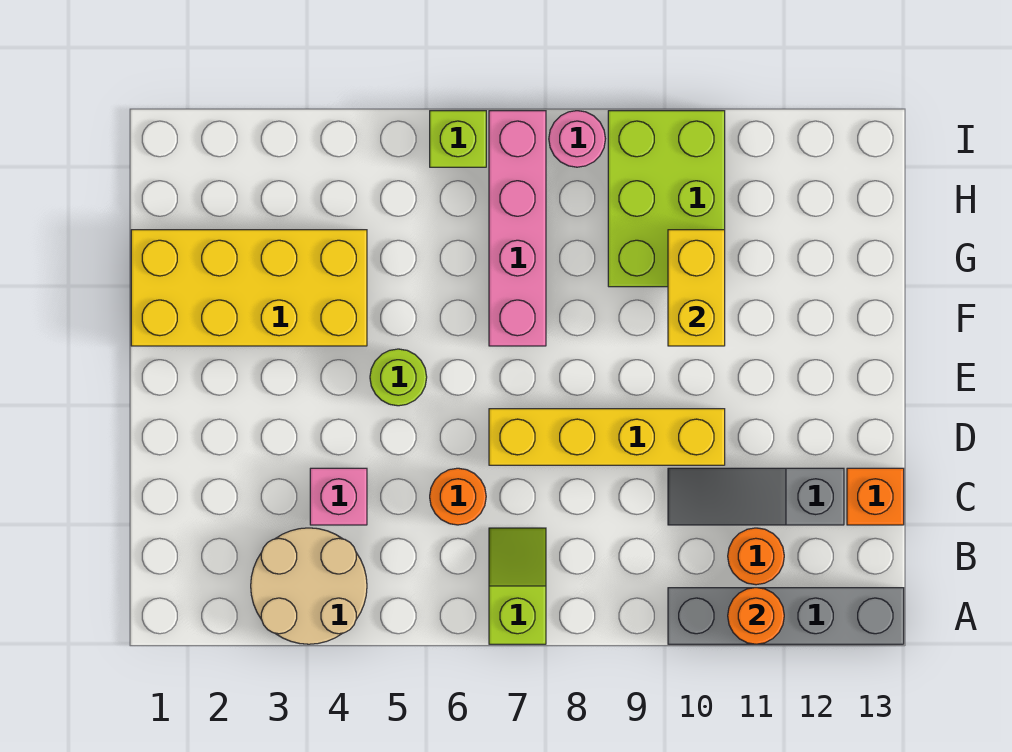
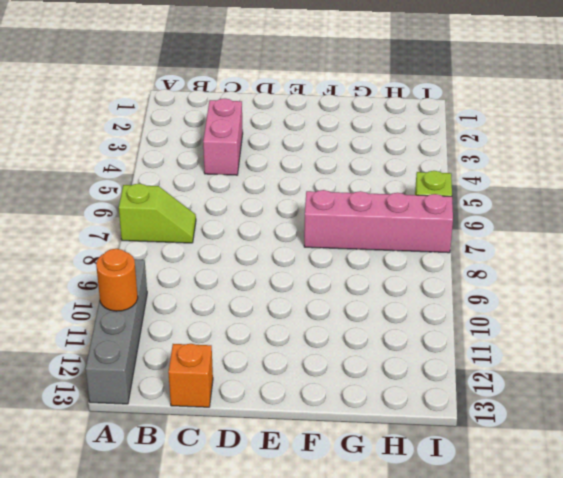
pink 1x2 brick [203,99,243,175] -> pink 1x1 brick [310,468,367,525]
none -> tan 2x2 round brick [251,528,367,644]
none -> orange 1x1 round brick [728,528,784,585]
none -> orange 1x1 round brick [430,468,486,525]

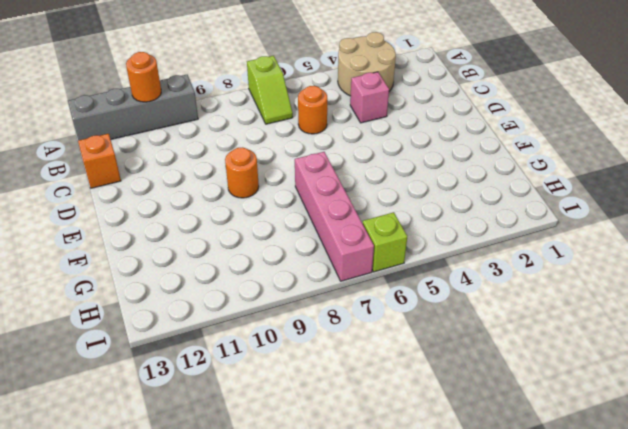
orange 1x1 round brick [225,147,259,198] -> orange 1x1 round brick moved to [728,528,784,585]
none -> grey 1x3 slope [668,468,844,525]
none -> yellow 1x4 brick [489,409,725,465]
none -> lime 1x1 round brick [370,349,427,406]

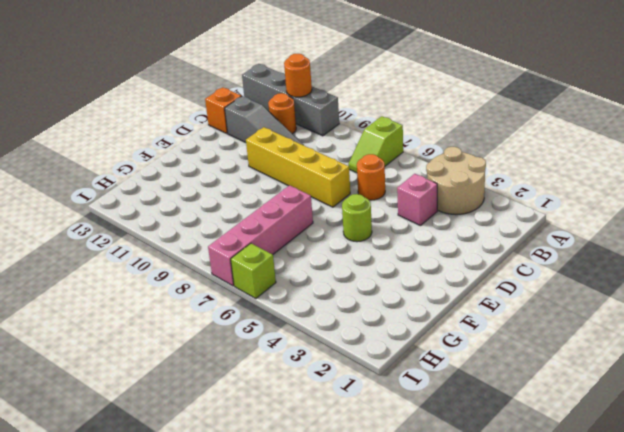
none -> yellow 2x4 brick [131,230,367,346]
none -> lime 2x3 brick [608,111,725,287]
none -> pink 1x1 round brick [549,111,605,167]

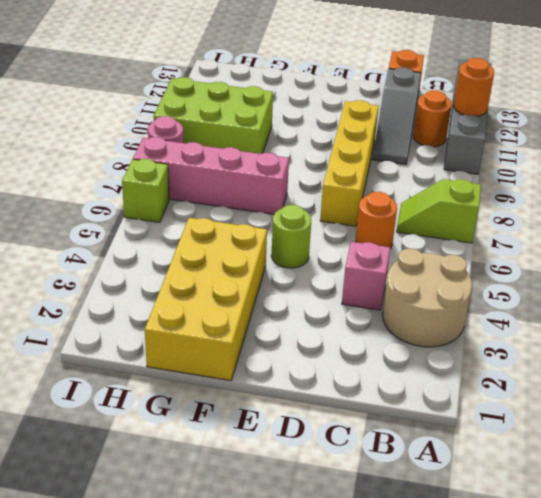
none -> yellow 1x2 brick [668,230,725,346]

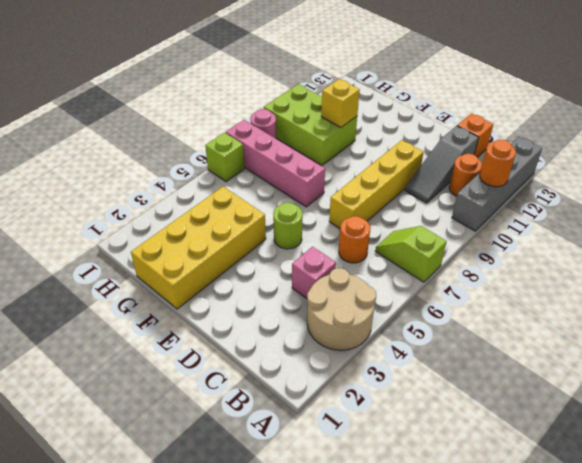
yellow 1x1 brick [321,79,360,127] -> yellow 1x2 brick [668,230,725,346]

